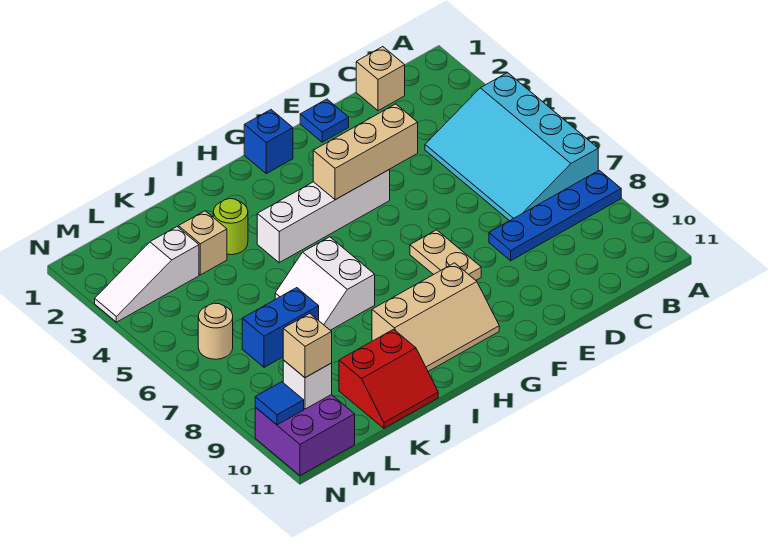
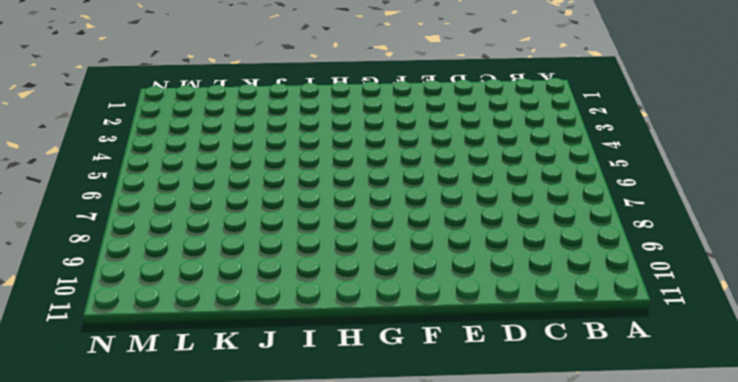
none -> cyan 3x4 slope [425,73,598,221]
none -> blue 1x4 plate [489,170,621,261]
none -> tan 1x1 brick [356,47,405,111]

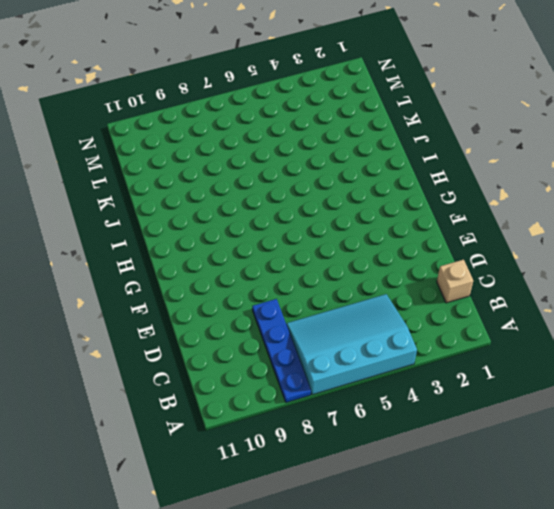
none -> blue 1x1 plate [300,99,349,142]
none -> white 1x4 brick [257,170,390,263]
none -> tan 1x2 plate [410,230,481,280]

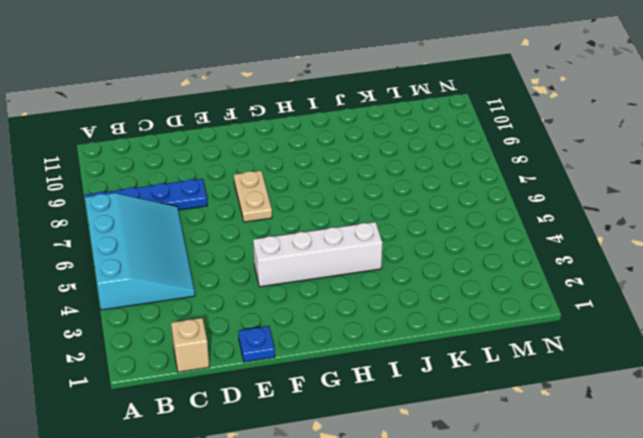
none -> blue 1x1 brick [244,110,293,174]
none -> tan 2x3 slope [372,263,499,371]
none -> white 2x2 slope [275,237,375,330]

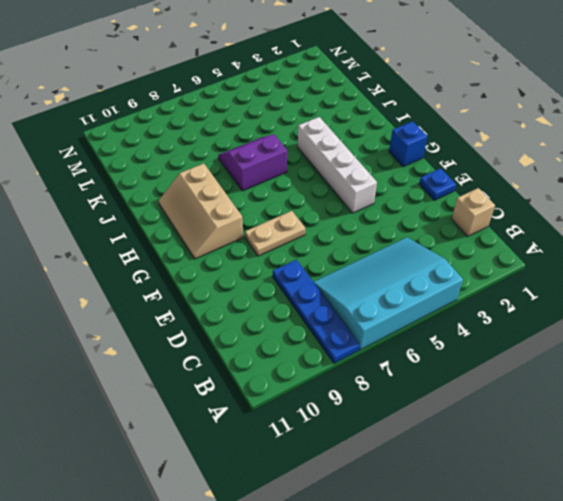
purple 2x2 slope [218,135,287,191] -> white 2x2 slope [275,237,375,330]
none -> lime 1x1 round brick [213,199,248,255]
none -> red 2x2 slope [339,329,438,428]
none -> tan 1x1 brick [178,211,227,275]

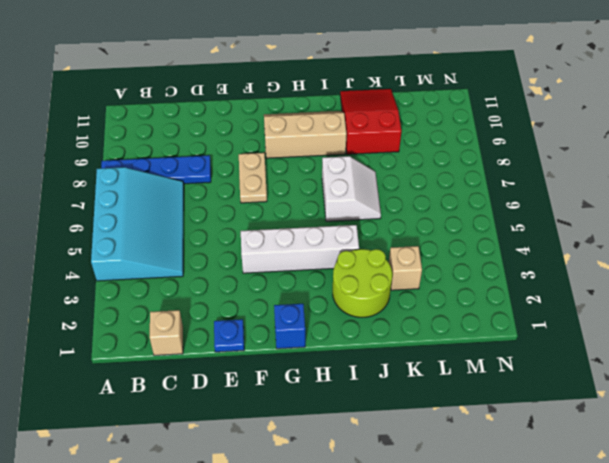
lime 2x2 round brick [333,249,392,317] -> lime 1x1 round brick [213,199,248,255]
red 2x3 slope [340,89,401,154] -> red 2x2 slope [339,329,438,428]
none -> blue 1x2 brick [242,288,319,367]
none -> white 1x3 slope [95,227,199,322]
none -> tan 1x1 round brick [198,303,233,359]

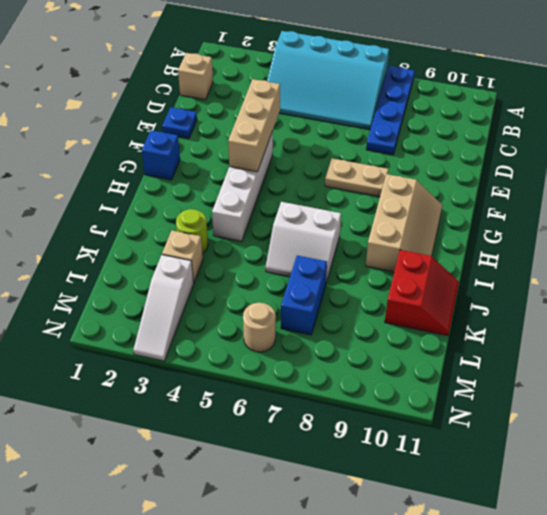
none -> purple 2x2 brick [255,395,355,476]
none -> white 1x1 brick [283,360,332,409]
none -> blue 1x1 tile [255,382,304,425]

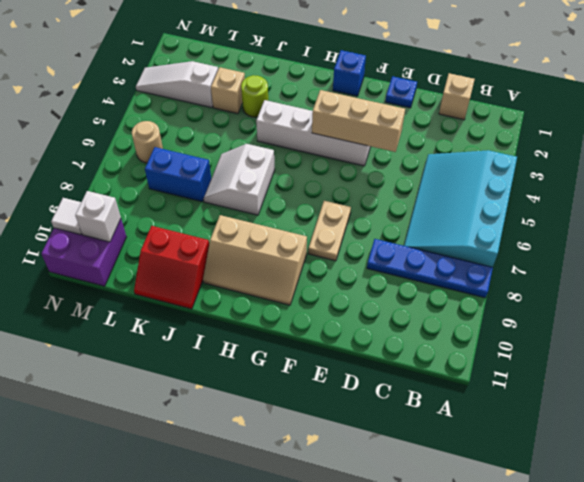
white 1x1 tile [51,198,82,235] -> blue 1x1 tile [255,382,304,425]
none -> tan 1x1 brick [283,313,332,378]

